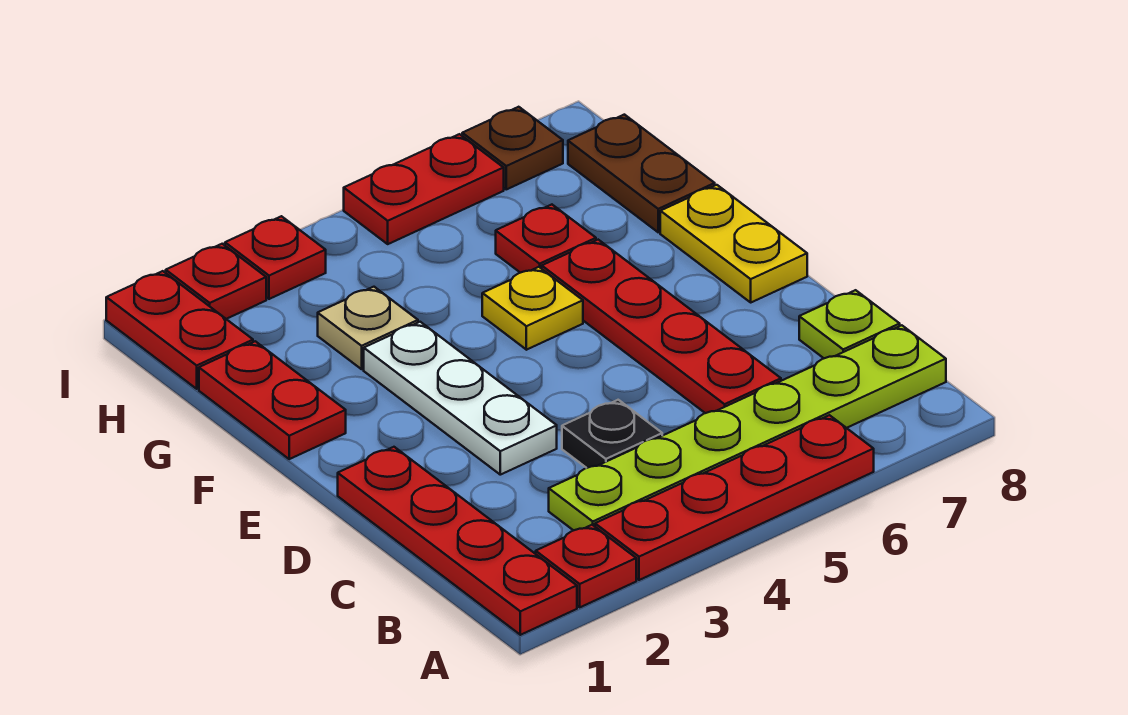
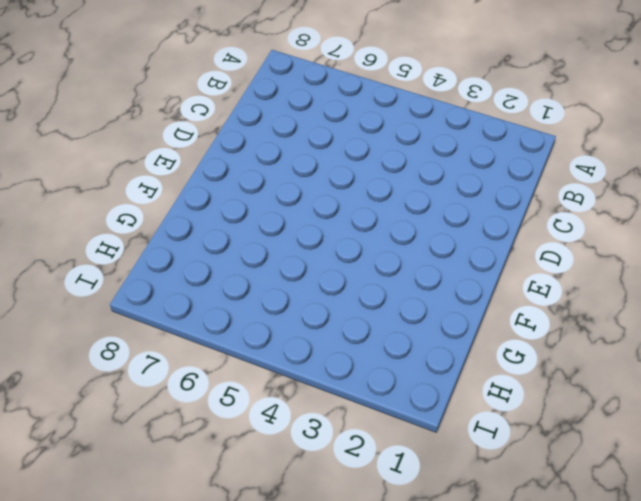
none -> red 1x4 plate [338,447,577,635]
none -> red 1x1 plate [536,525,636,607]
none -> red 1x4 plate [595,415,874,580]

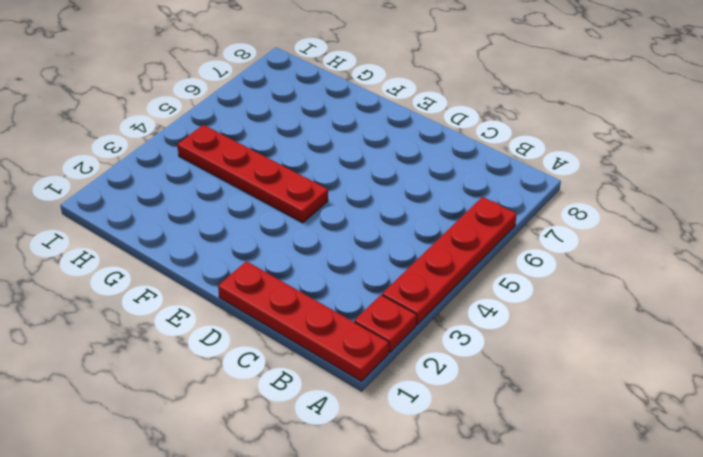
red 1x4 plate [177,125,328,223] -> red 1x4 plate moved to [542,240,781,413]
none -> lime 1x6 plate [549,325,946,530]
none -> black 1x1 plate [562,400,662,468]
none -> lime 1x1 plate [799,290,900,358]

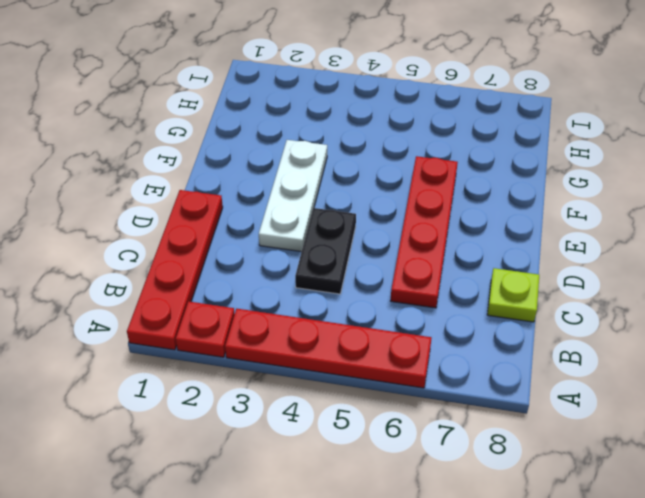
black 1x2 plate [295,208,356,294] -> black 1x1 plate [562,400,662,468]
none -> lime 1x6 plate [549,325,946,530]
none -> yellow 1x2 plate [660,185,807,302]
none -> red 1x2 plate [199,341,346,459]

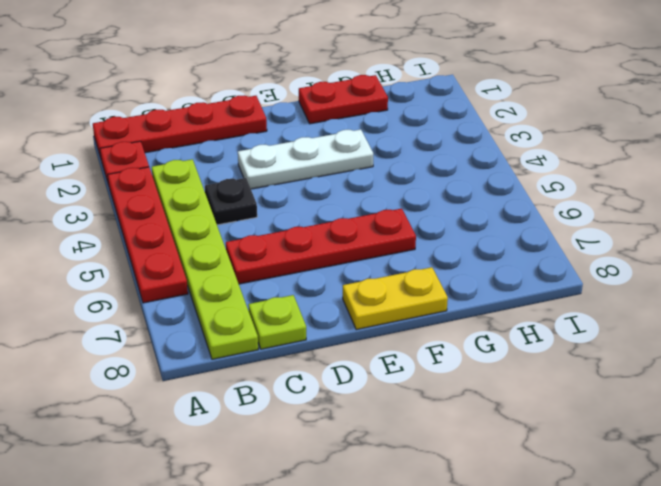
none -> yellow 1x1 plate [482,267,583,350]
none -> tan 1x1 plate [318,287,418,369]
none -> red 1x1 plate [496,205,596,273]

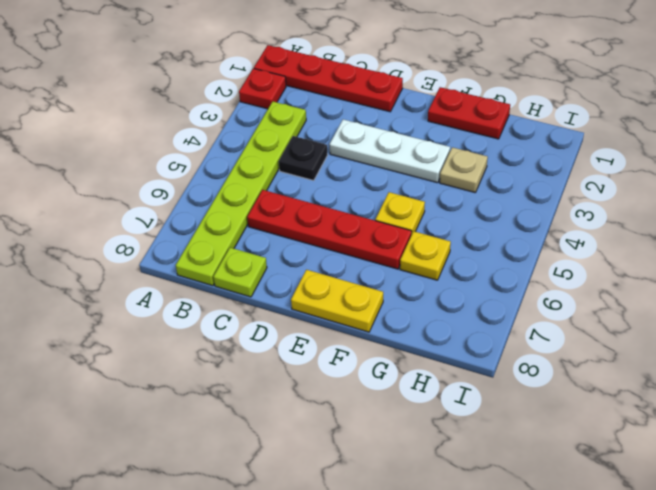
yellow 1x1 plate [400,231,451,280] -> red 1x1 plate [496,205,596,273]
none -> red 1x4 plate [595,415,874,580]
none -> brown 1x2 plate [568,115,715,232]
none -> red 1x2 plate [106,271,253,389]

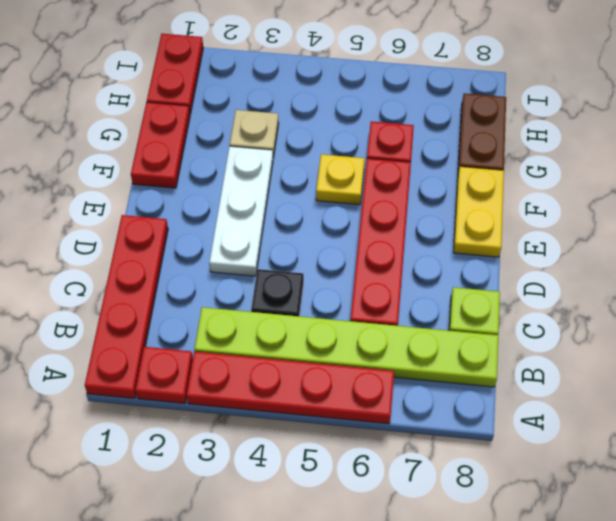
none -> red 1x1 plate [166,244,266,319]
none -> red 1x1 plate [225,216,326,299]
none -> red 1x2 plate [344,134,504,244]

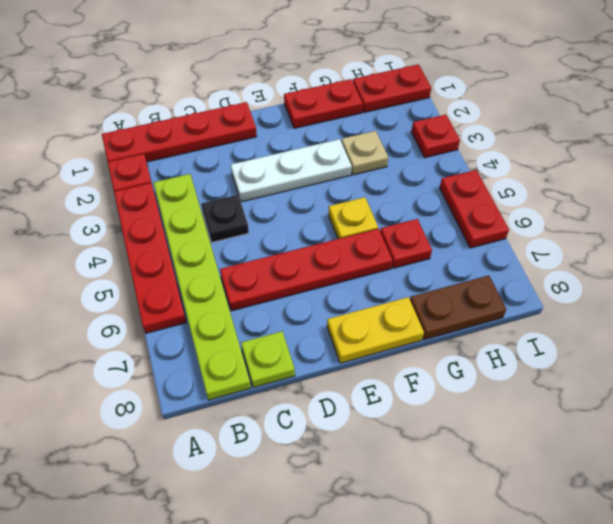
none -> red 1x1 plate [166,244,266,319]
none -> brown 1x1 plate [462,107,563,189]

